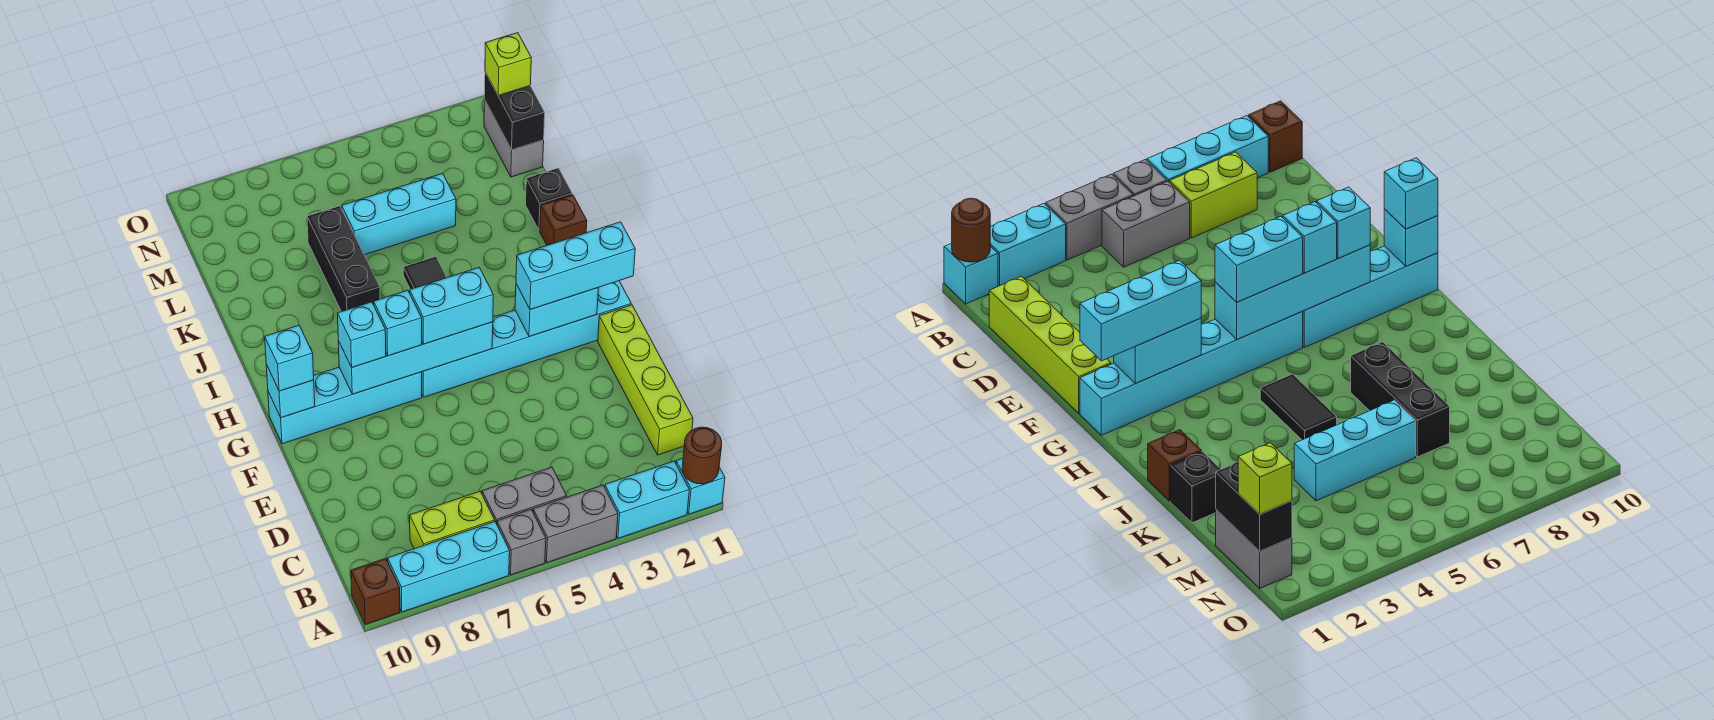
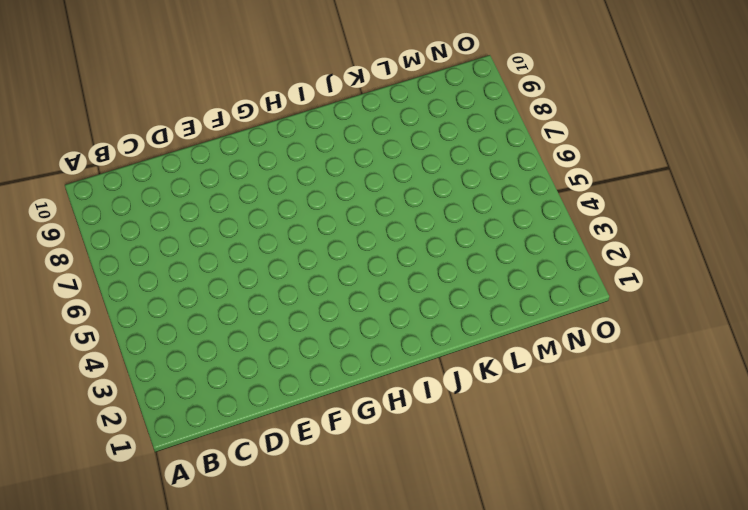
none -> cyan 1x1 brick [676,458,725,514]
none -> cyan 1x2 brick [605,461,689,538]
none -> grey 1x2 brick [533,485,618,563]

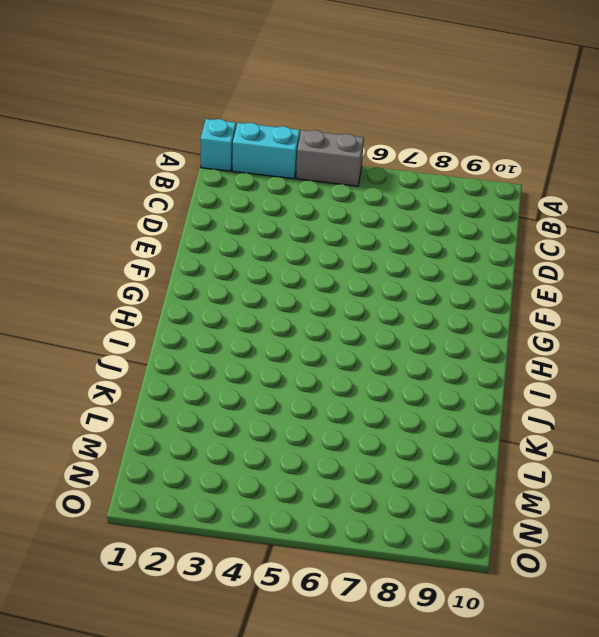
none -> grey 1x1 brick [497,510,546,575]
none -> cyan 1x3 brick [388,522,510,612]
none -> brown 1x1 brick [351,558,400,624]

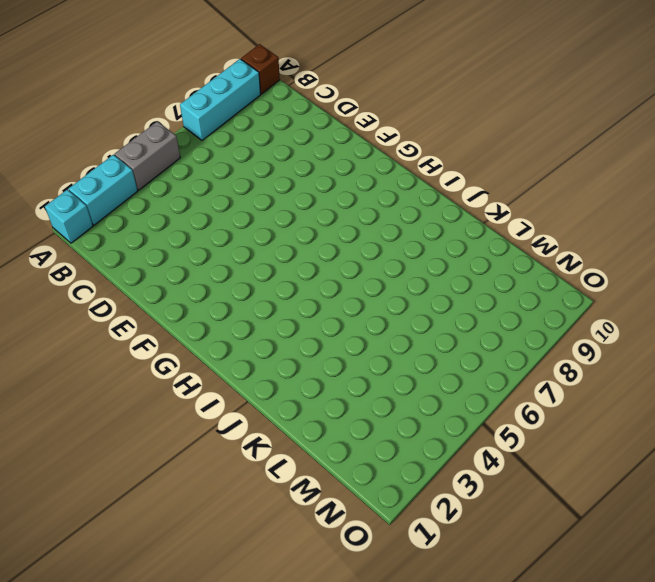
none -> grey 1x1 brick [497,510,546,575]
none -> grey 1x2 brick [482,467,567,524]
none -> lime 1x2 brick [410,491,495,549]

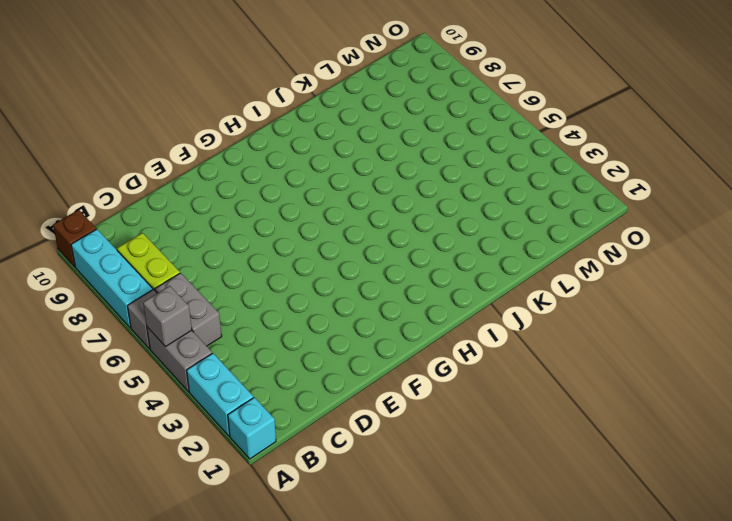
grey 1x1 brick [143,286,192,347] -> none
none -> lime 1x4 brick [598,305,693,455]
none -> cyan 1x6 brick [422,281,631,397]
none -> cyan 1x4 brick [268,367,422,444]

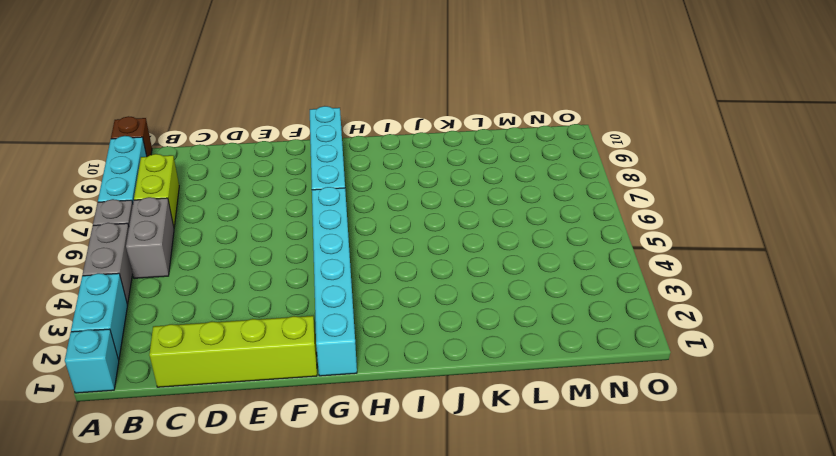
none -> black 1x2 tile [403,257,447,289]
none -> brown 1x1 brick [540,195,587,245]
none -> black 1x3 brick [307,206,380,312]

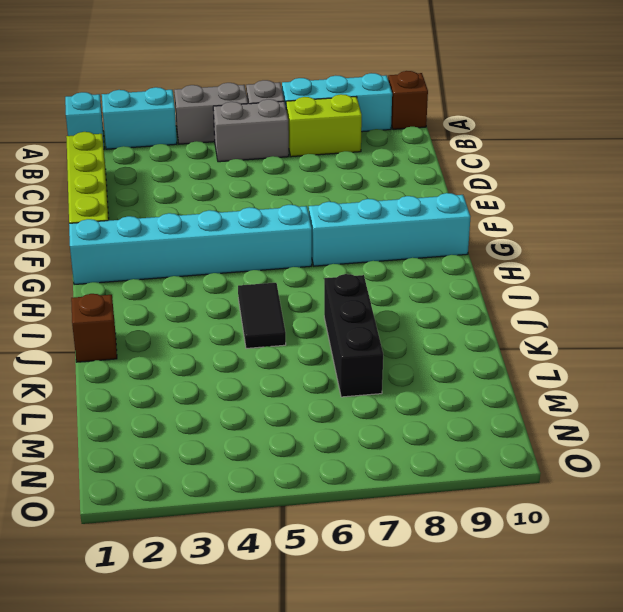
none -> black 1x1 brick [526,168,572,230]
none -> cyan 1x3 brick [342,173,456,255]
none -> grey 1x2 brick [484,99,544,177]

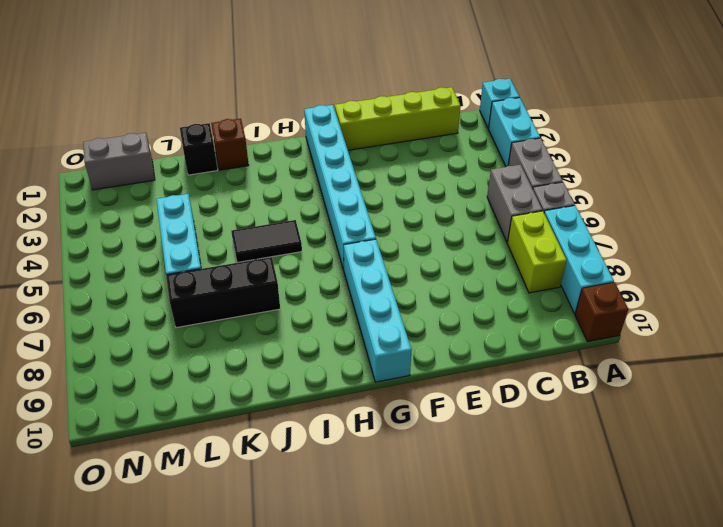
none -> brown 1x1 round brick [682,427,722,484]
none -> cyan 1x2 brick [515,284,598,337]
none -> cyan 1x4 brick [338,322,493,394]

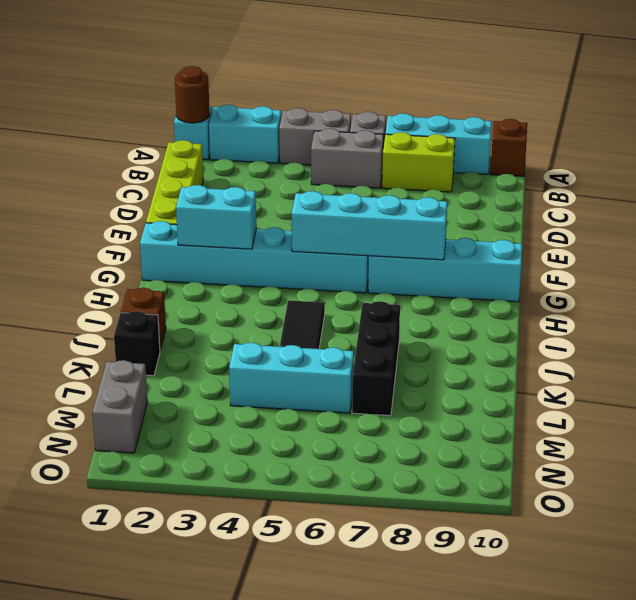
none -> cyan 1x1 brick [266,364,315,418]
none -> black 1x2 brick [484,72,545,150]
none -> cyan 1x3 brick [516,222,635,310]

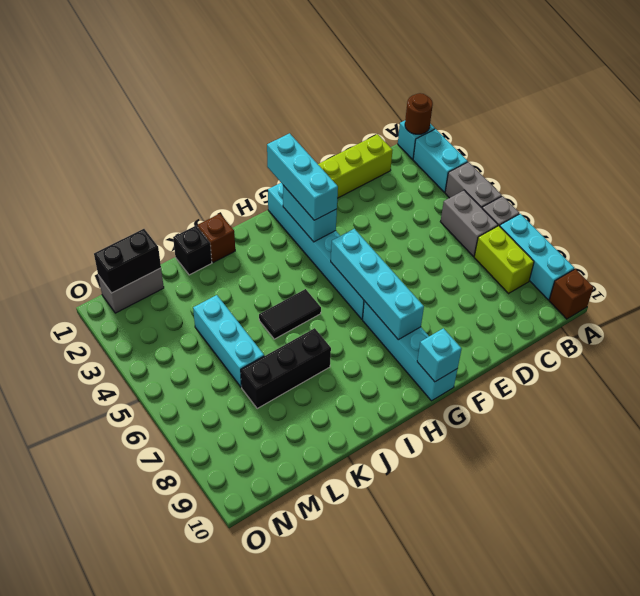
none -> cyan 1x2 brick [410,268,493,344]
none -> cyan 1x1 brick [374,290,422,356]
none -> cyan 1x1 brick [337,302,386,367]

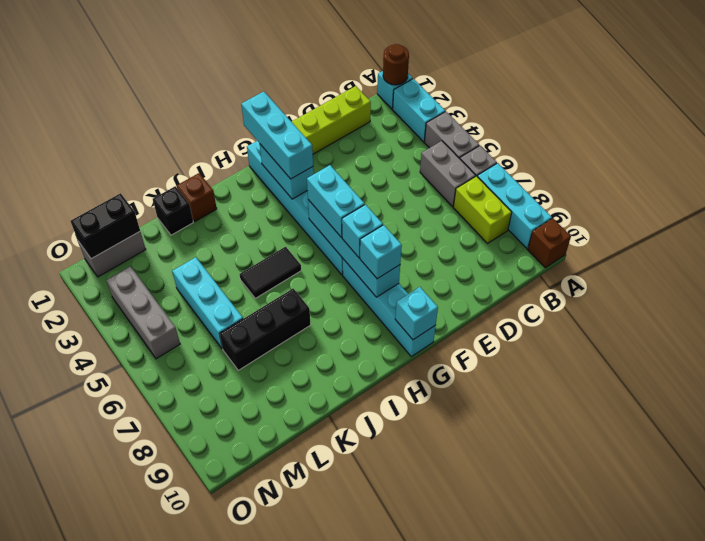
grey 1x3 brick [106,266,180,359] -> none
none -> cyan 1x1 brick [265,325,314,391]
none -> lime 1x1 brick [485,33,531,95]

